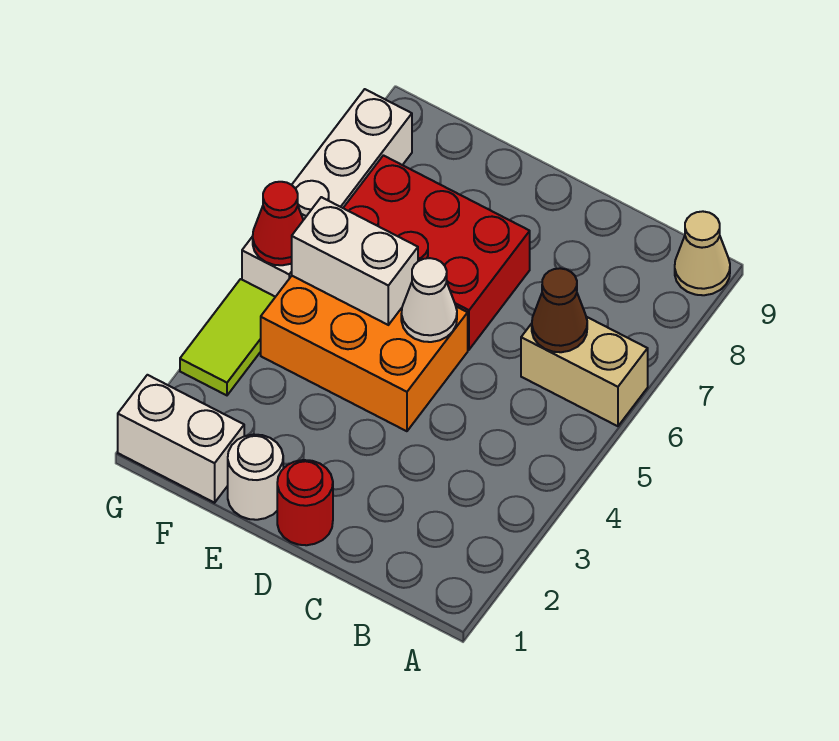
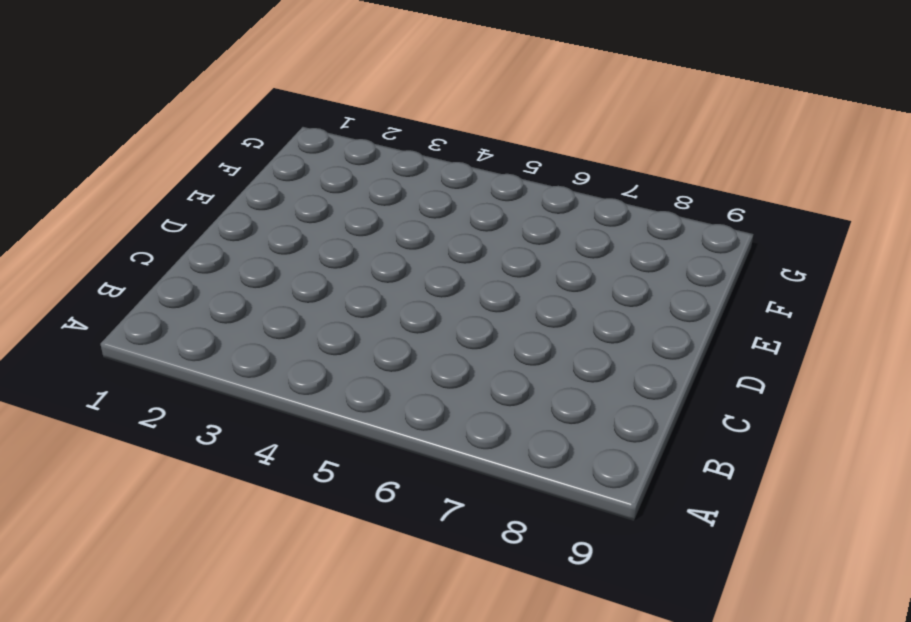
none -> tan 1x2 brick [521,317,648,426]
none -> tan 1x1 cone [675,211,730,295]
none -> red 1x1 round brick [277,460,333,545]

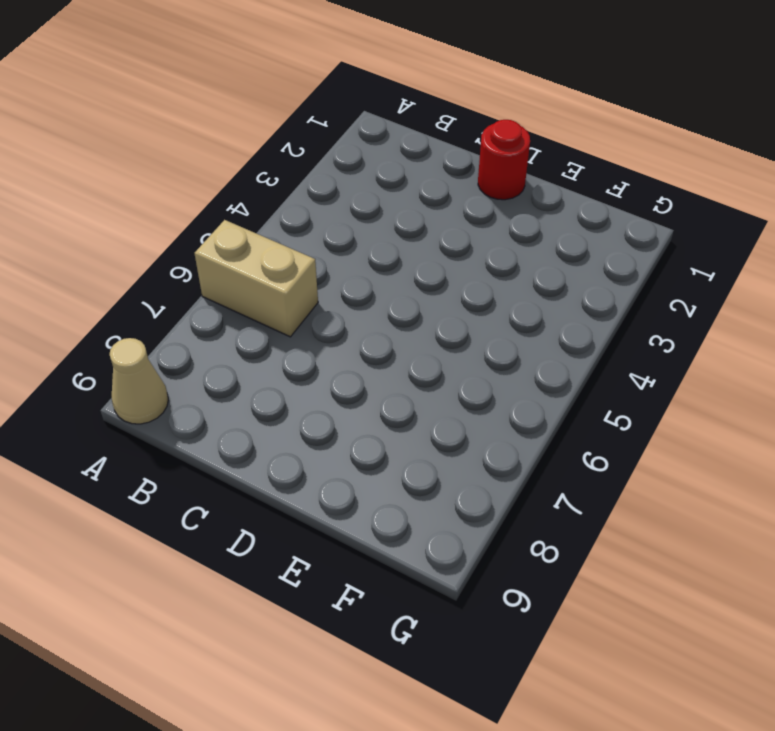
none -> orange 2x3 brick [261,276,468,431]
none -> red 2x3 brick [344,155,530,350]
none -> white 1x1 round brick [228,434,283,520]

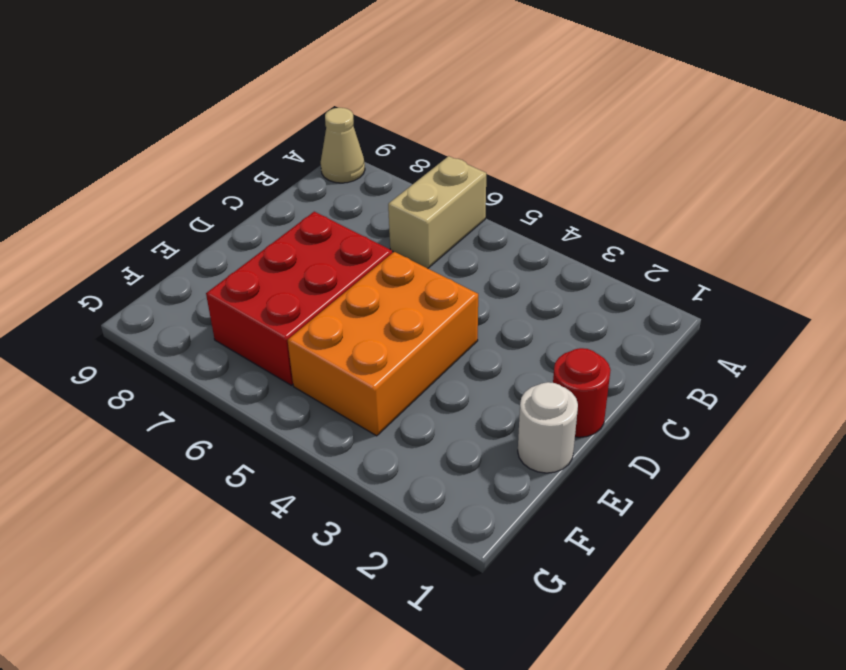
none -> white 1x2 brick [118,375,244,503]
none -> lime 1x2 tile [180,279,275,395]
none -> white 1x4 brick [242,89,412,297]

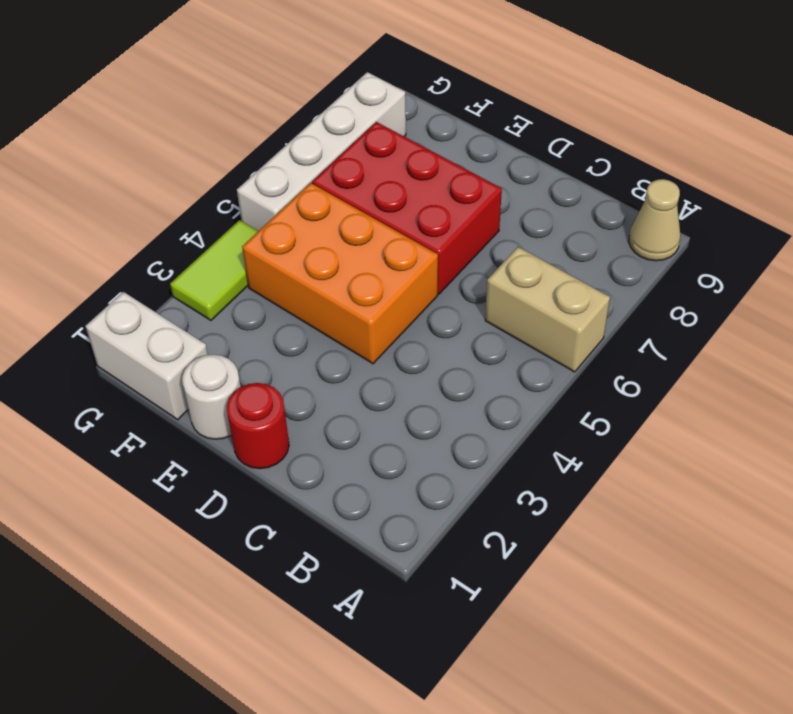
none -> brown 1x1 cone [532,268,587,352]
none -> white 1x1 cone [401,258,457,342]
none -> white 1x2 brick [292,197,418,325]

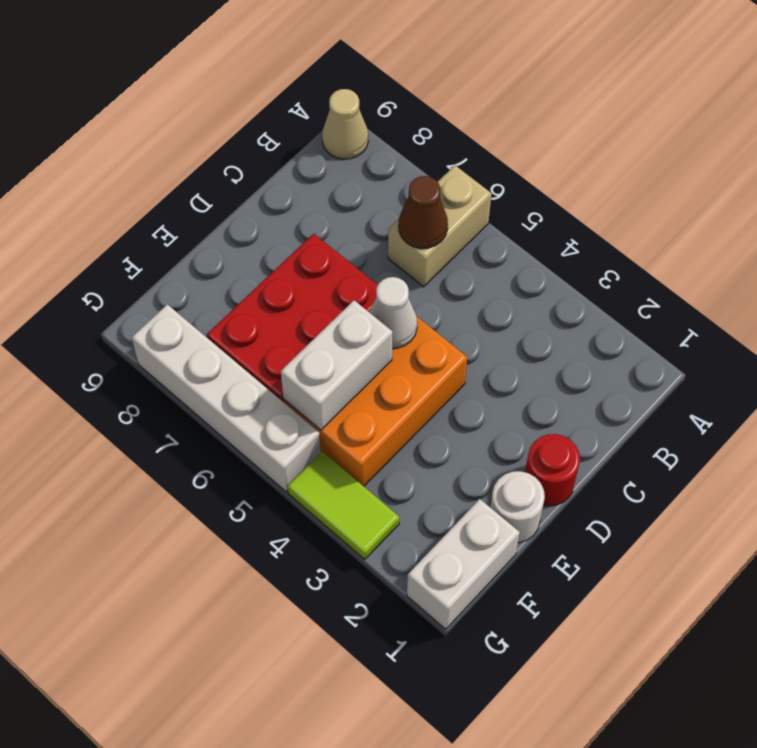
none -> red 1x1 cone [253,182,303,265]

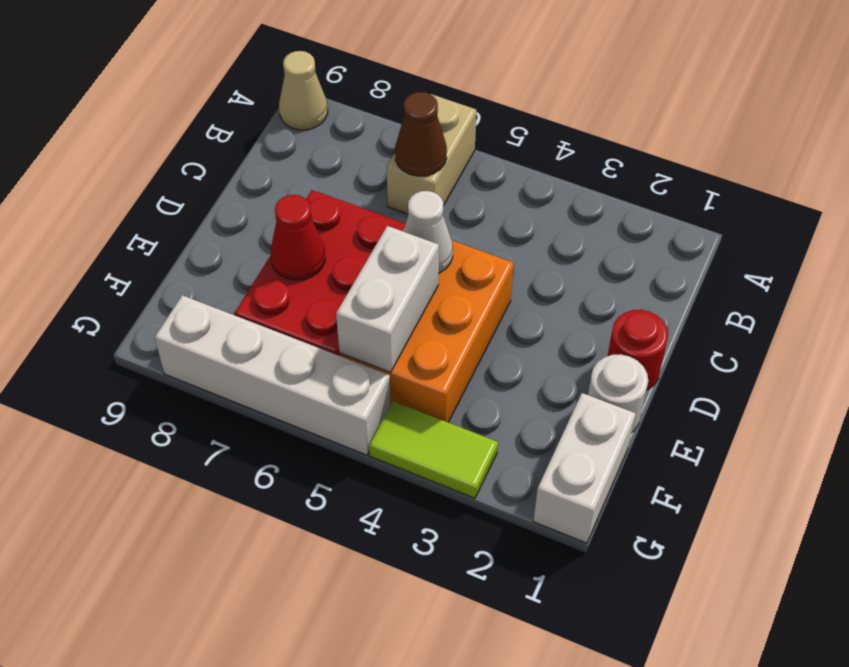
red 1x1 cone [271,195,325,280] -> red 1x1 cone moved to [253,182,303,265]

